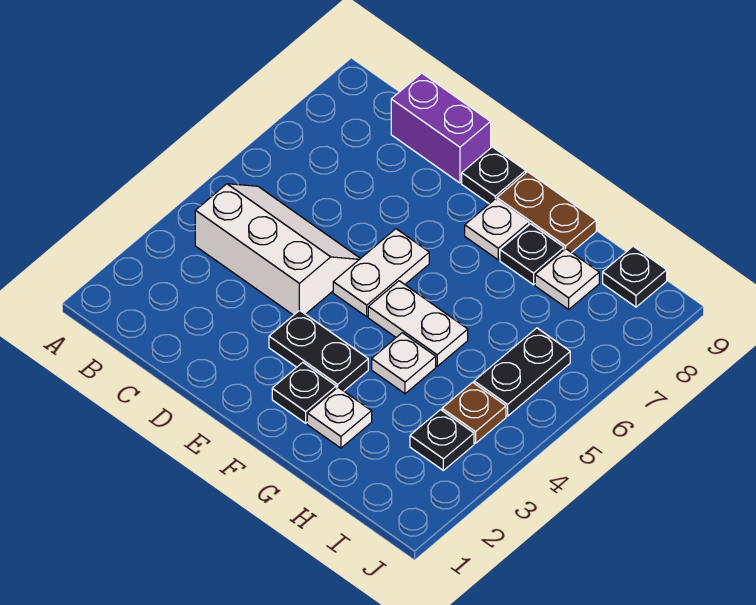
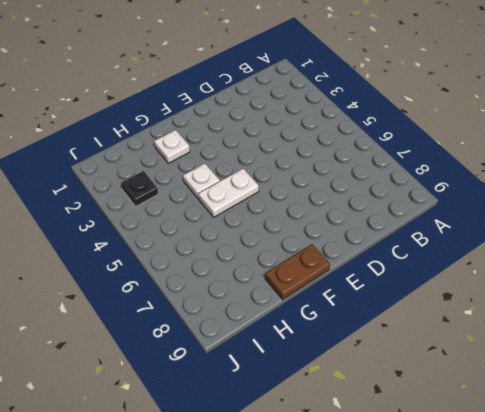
none -> white 2x3 slope [195,184,361,315]
none -> purple 1x2 brick [391,73,491,183]
none -> black 1x2 plate [269,310,368,391]

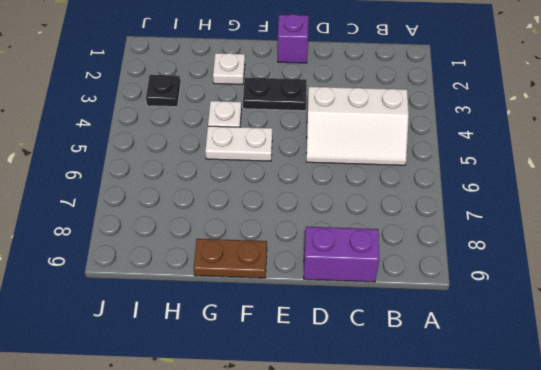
purple 1x1 brick [278,14,309,63] -> none
none -> white 1x2 plate [333,229,429,317]
none -> black 1x1 plate [462,147,526,204]
none -> black 1x1 plate [272,362,336,423]

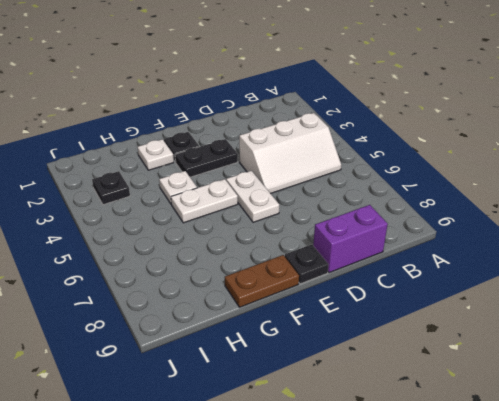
none -> white 1x1 plate [465,199,529,260]
none -> black 1x1 plate [500,224,564,285]
none -> white 1x1 plate [535,249,599,309]

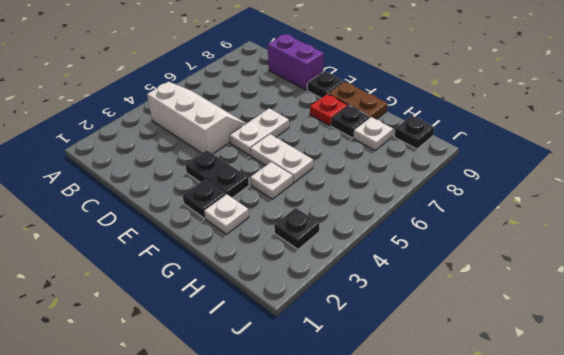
red 1x1 plate [310,94,348,126] -> white 1x1 plate [465,199,529,260]
none -> brown 1x1 plate [442,382,506,443]
none -> black 1x2 plate [474,328,570,416]

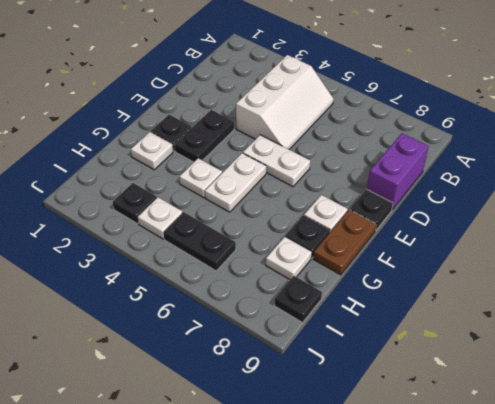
white 1x1 plate [138,197,182,239] -> brown 1x1 plate [442,382,506,443]

